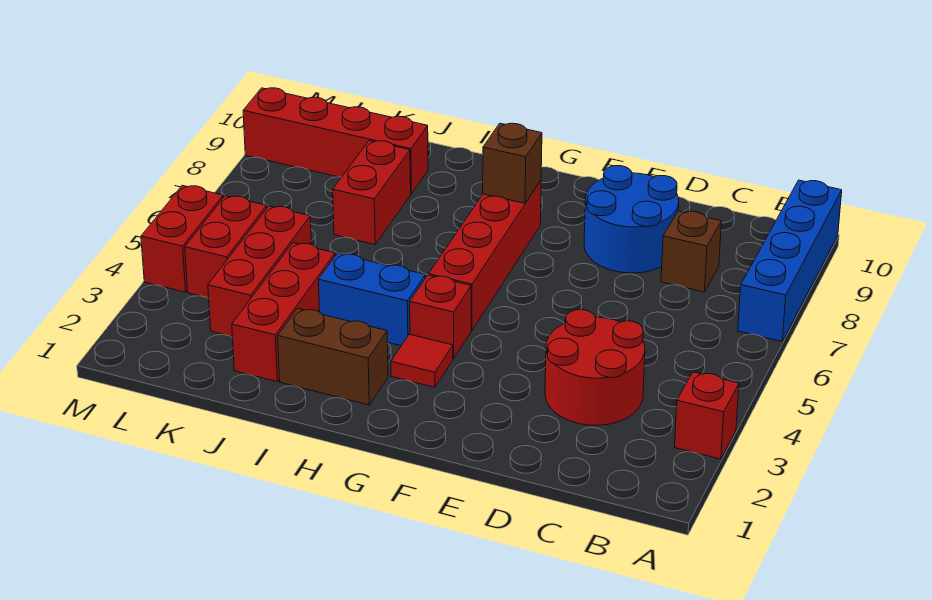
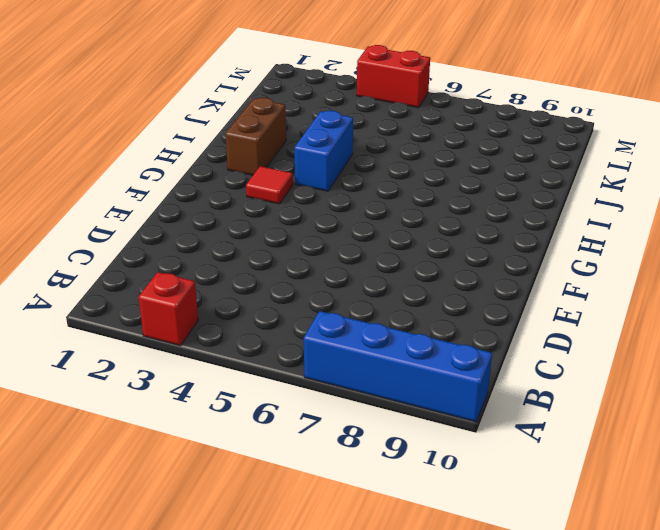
none -> red 2x2 round brick [545,310,645,425]
none -> brown 1x1 brick [661,211,722,292]
none -> blue 2x2 round brick [584,166,679,273]

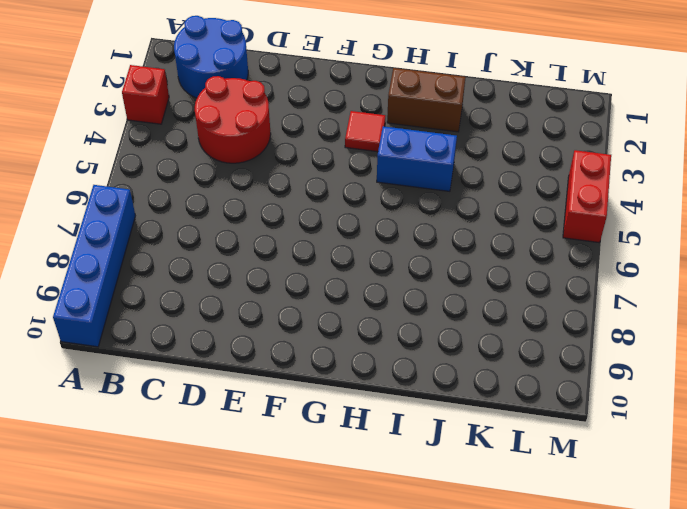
blue 2x2 round brick [174,16,248,98] -> blue 2x2 round brick moved to [584,166,679,273]
none -> brown 1x1 brick [661,211,722,292]
none -> red 1x1 brick [410,275,471,359]
none -> red 1x4 brick [429,181,541,330]

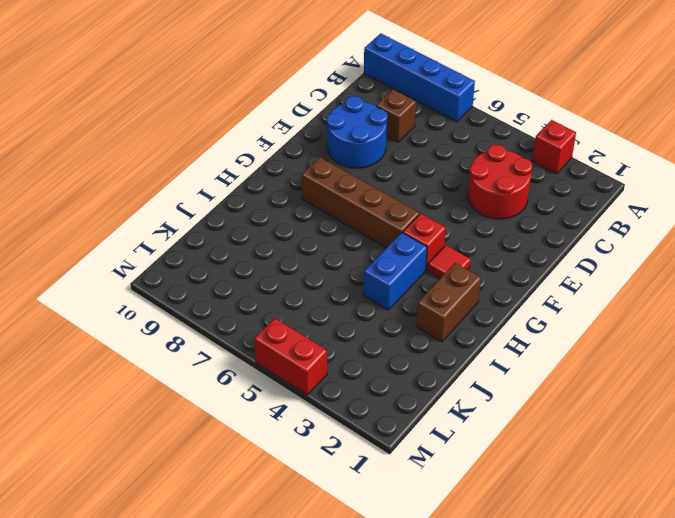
brown 1x4 brick [301,157,420,248] -> red 1x4 brick [429,181,541,330]
none -> red 1x3 brick [232,243,335,382]
none -> red 1x2 brick [333,141,411,245]
none -> red 1x4 brick [243,88,428,194]

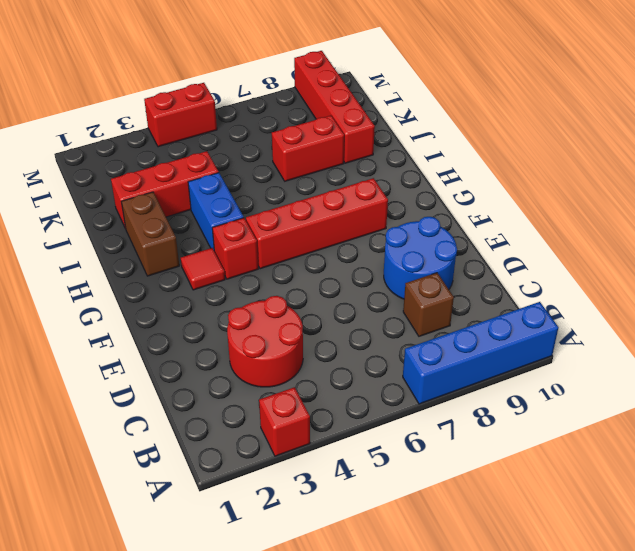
none -> red 1x3 brick [208,206,311,336]
none -> red 1x2 brick [185,196,267,298]
none -> brown 1x1 brick [483,123,542,203]

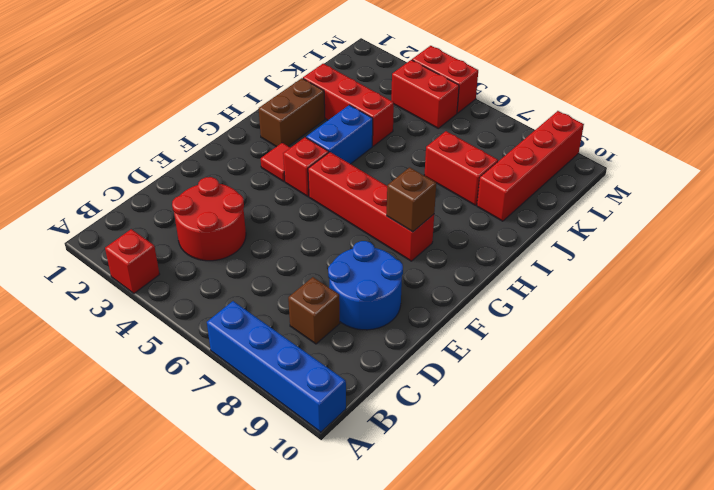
none -> red 1x3 brick [208,206,311,336]

